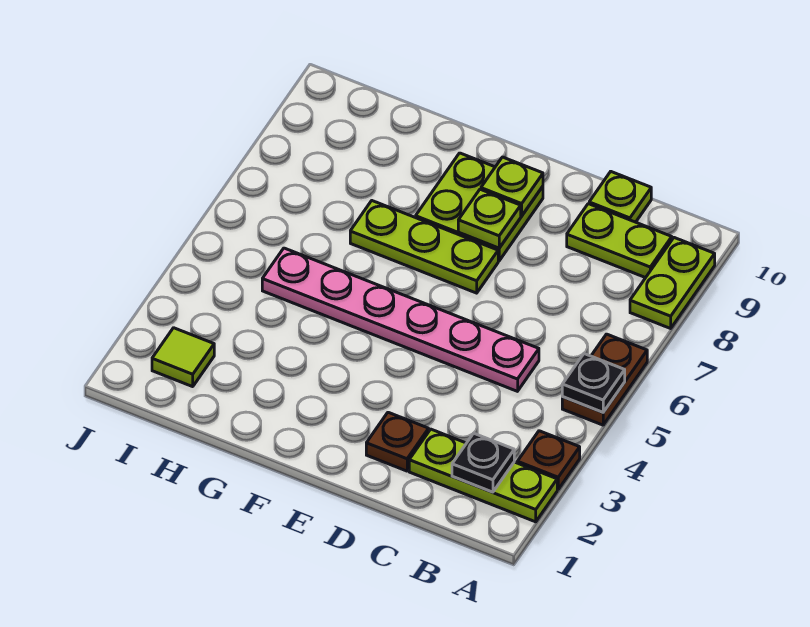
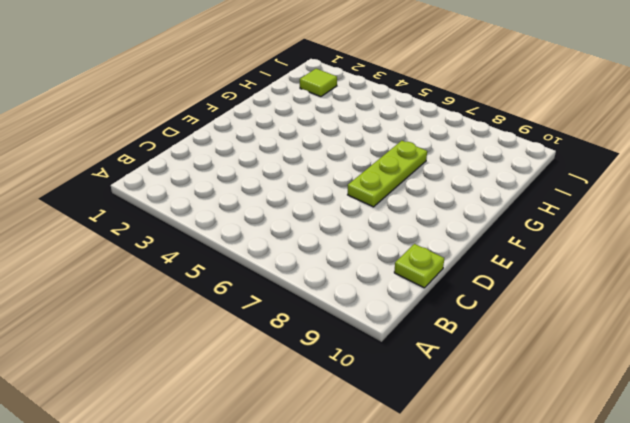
none -> lime 1x3 plate [409,429,557,522]
none -> brown 1x1 plate [517,431,580,489]
none -> brown 1x2 plate [562,334,647,425]

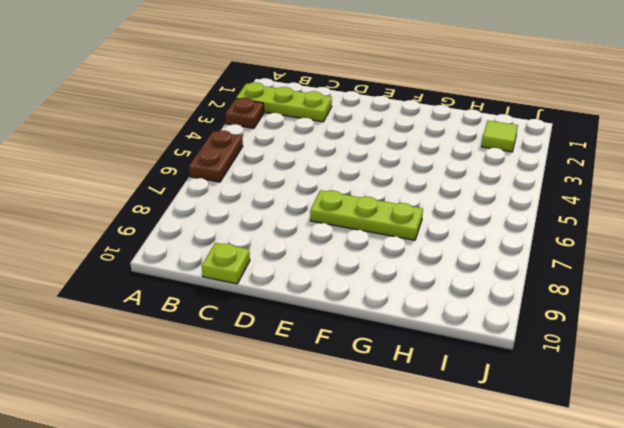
none -> lime 1x2 plate [630,238,715,328]
none -> lime 1x2 plate [567,204,672,278]
none -> pink 1x6 plate [262,248,539,391]

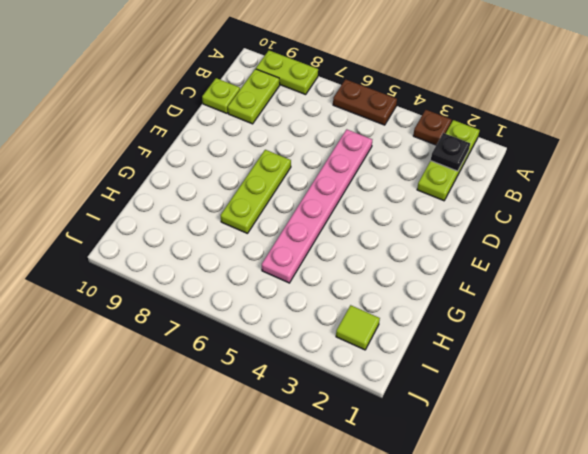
none -> brown 1x1 plate [366,412,429,471]
none -> lime 2x2 plate [416,153,543,261]
none -> black 1x1 plate [562,354,625,412]

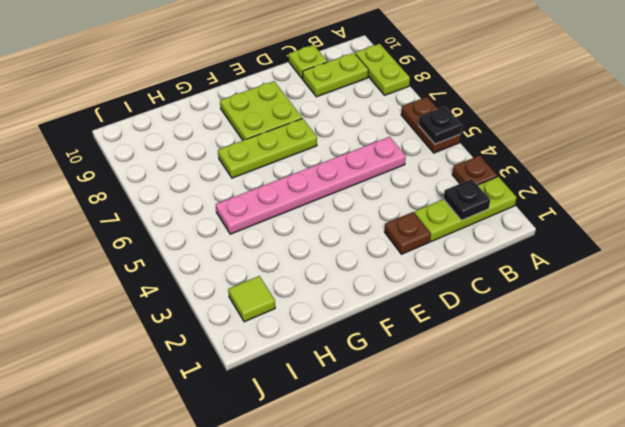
none -> lime 1x1 plate [458,189,521,248]
none -> lime 1x1 plate [481,157,543,216]

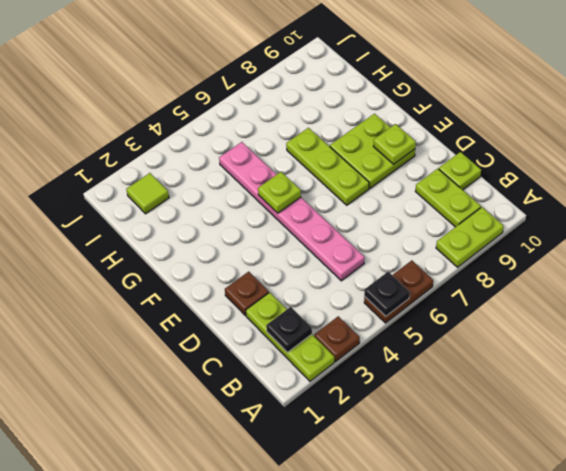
lime 1x1 plate [258,172,301,213] -> lime 1x1 plate moved to [458,189,521,248]

